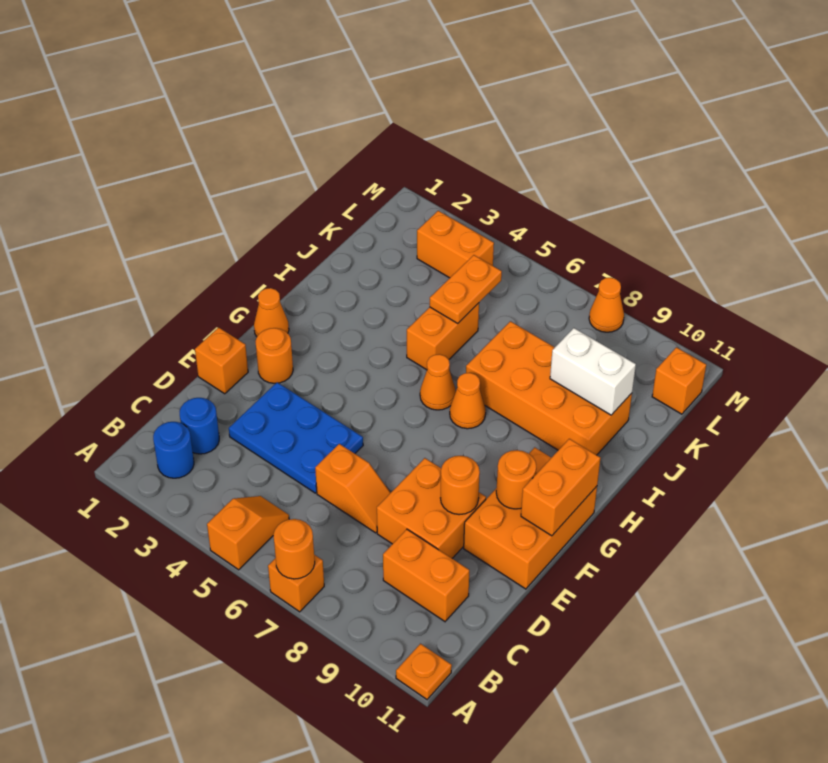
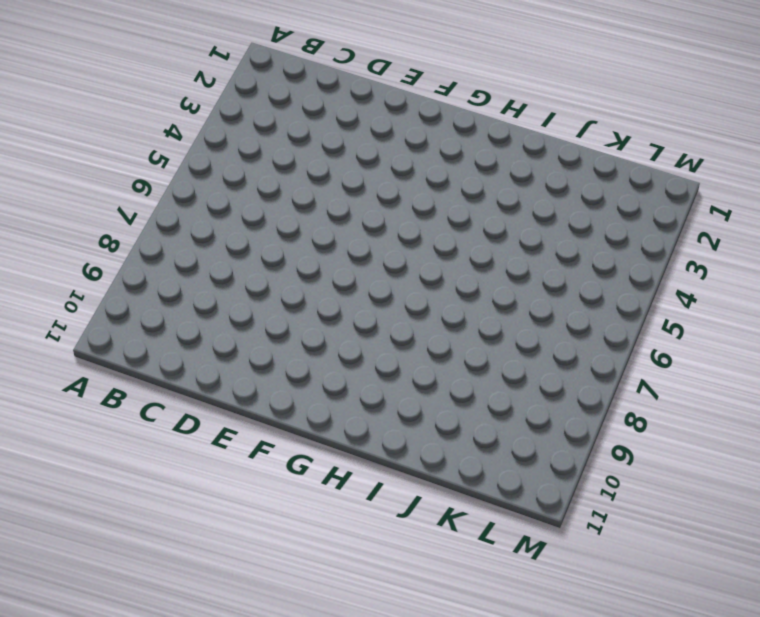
none -> orange 1x2 slope [207,496,289,570]
none -> orange 1x1 brick [268,555,324,612]
none -> orange 1x1 plate [396,644,452,699]

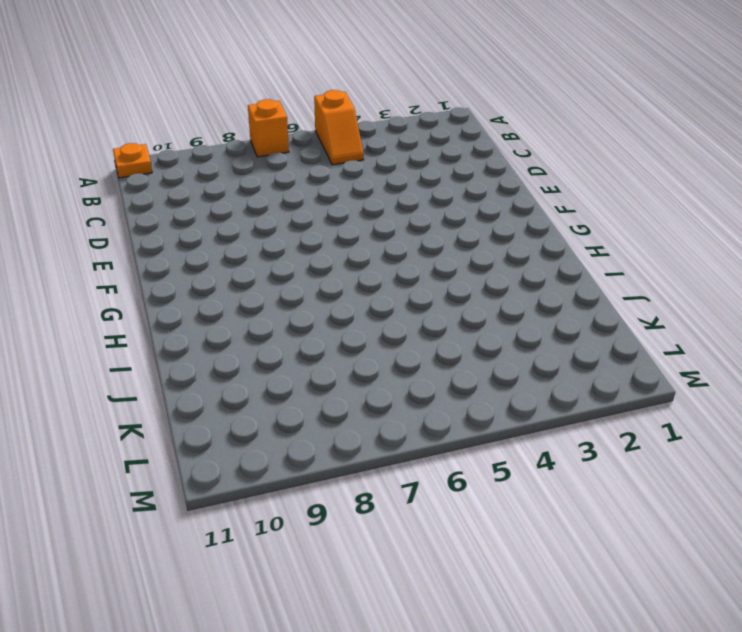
none -> blue 1x1 round brick [153,422,194,478]
none -> blue 1x1 round brick [180,398,219,454]
none -> orange 1x2 brick [383,529,469,621]

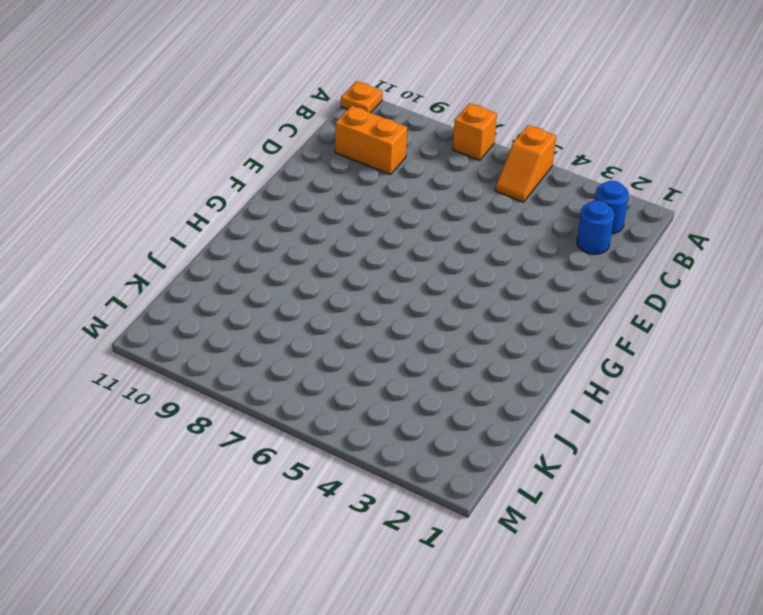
none -> blue 2x3 plate [229,382,363,493]
none -> orange 1x2 slope [315,444,391,533]
none -> orange 2x2 brick [377,458,486,558]

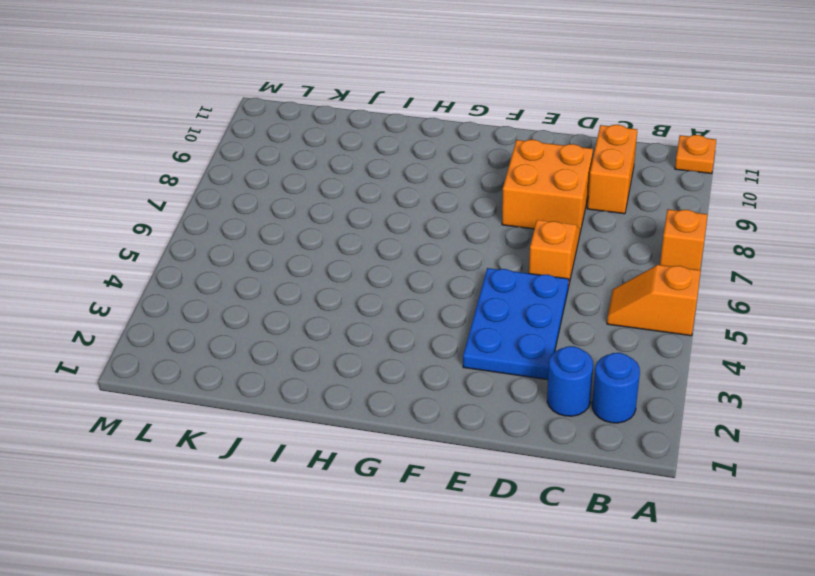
none -> orange 1x1 brick [195,327,248,394]
none -> orange 2x3 brick [464,447,597,589]
none -> orange 1x1 round brick [255,328,293,383]

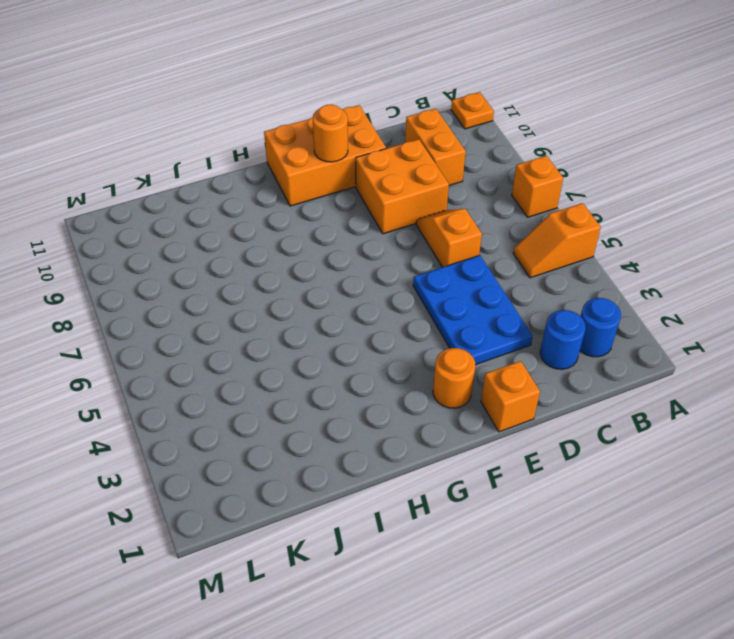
none -> orange 1x1 cone [254,288,289,337]
none -> orange 1x1 cone [420,354,456,410]
none -> orange 1x1 cone [450,373,486,429]

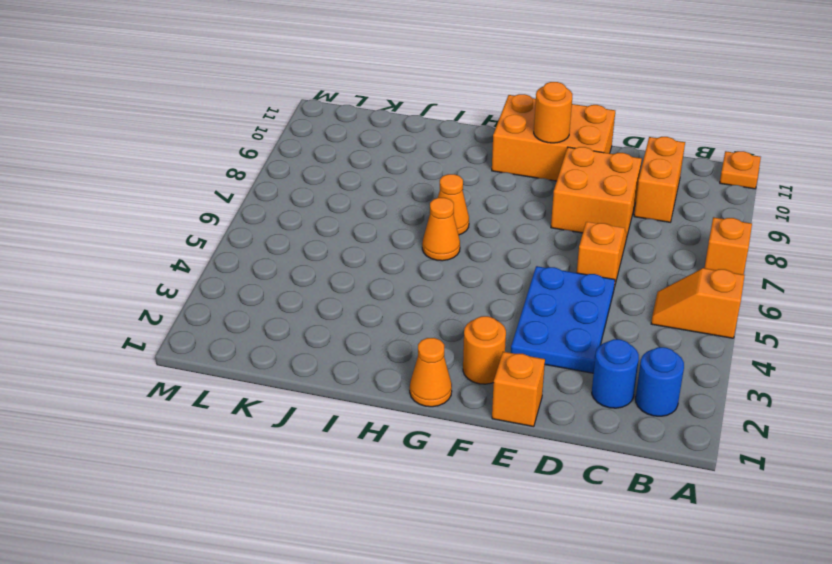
none -> orange 1x2 brick [407,303,479,370]
none -> orange 2x4 brick [466,321,632,455]
none -> orange 1x2 brick [417,211,494,278]

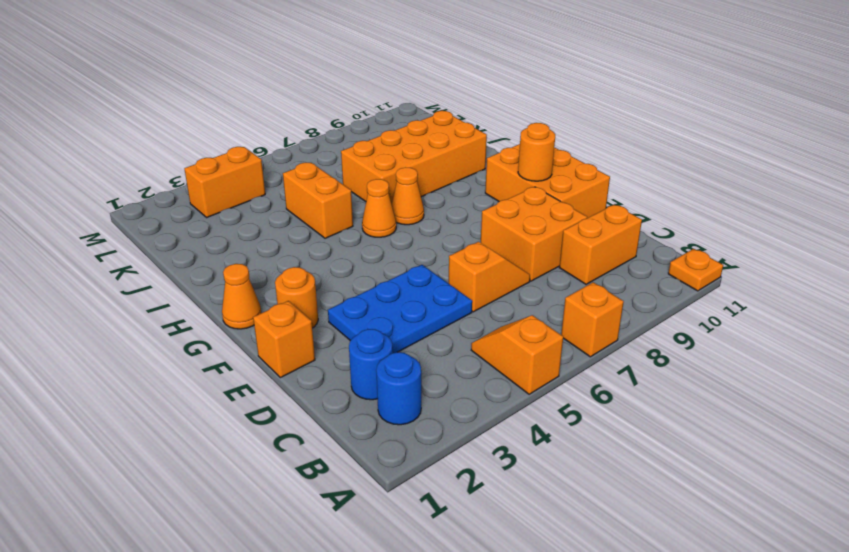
none -> orange 1x1 brick [652,347,706,414]
none -> orange 1x1 cone [589,278,624,332]
none -> orange 1x1 round brick [273,519,315,579]

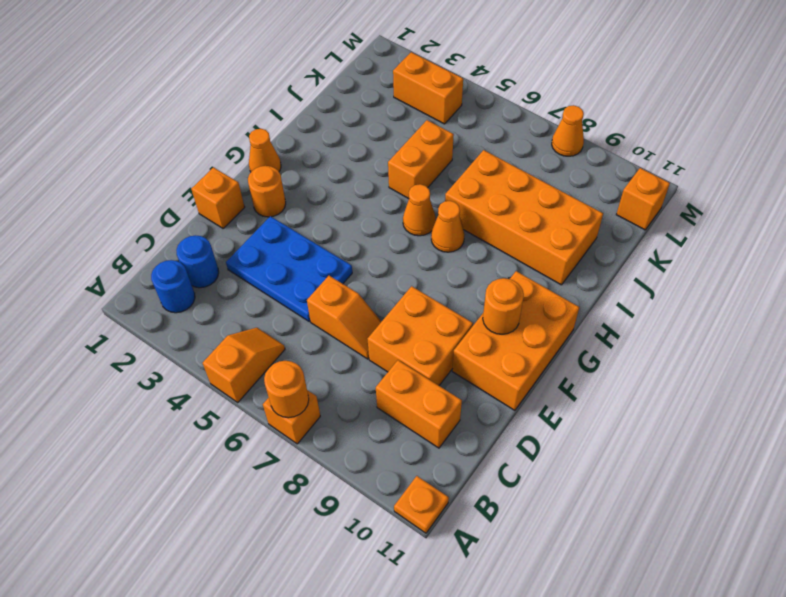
none -> orange 1x1 round brick [441,456,480,515]
none -> orange 1x2 brick [521,439,600,536]
none -> orange 1x2 plate [430,255,502,324]

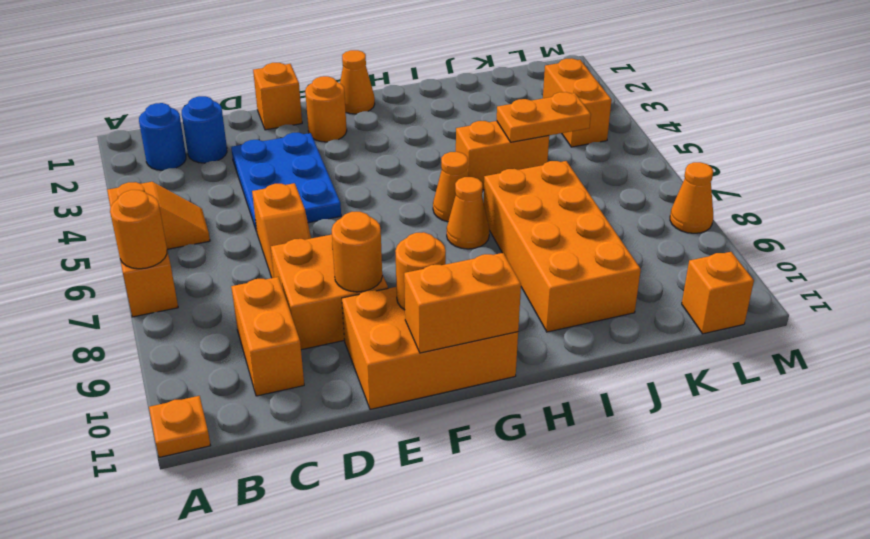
none -> white 1x2 brick [550,328,636,415]

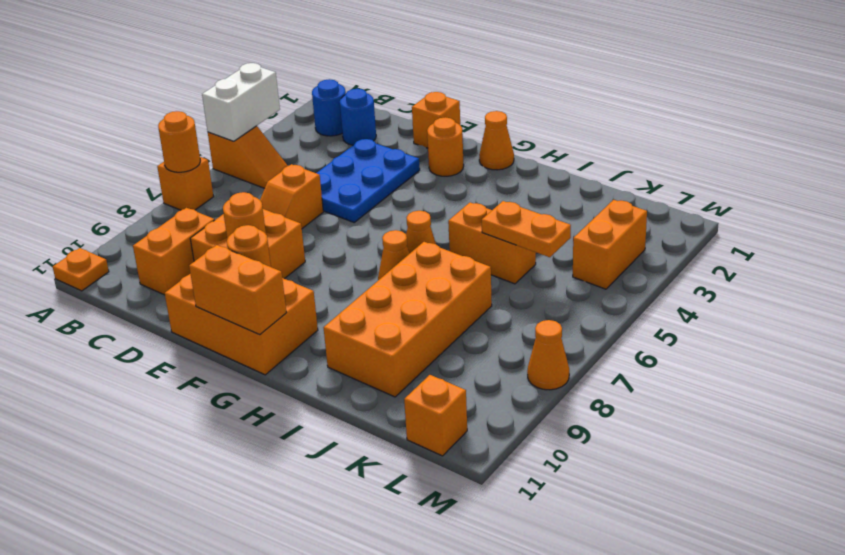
white 1x2 brick [202,63,280,141] -> white 1x2 brick moved to [550,328,636,415]

